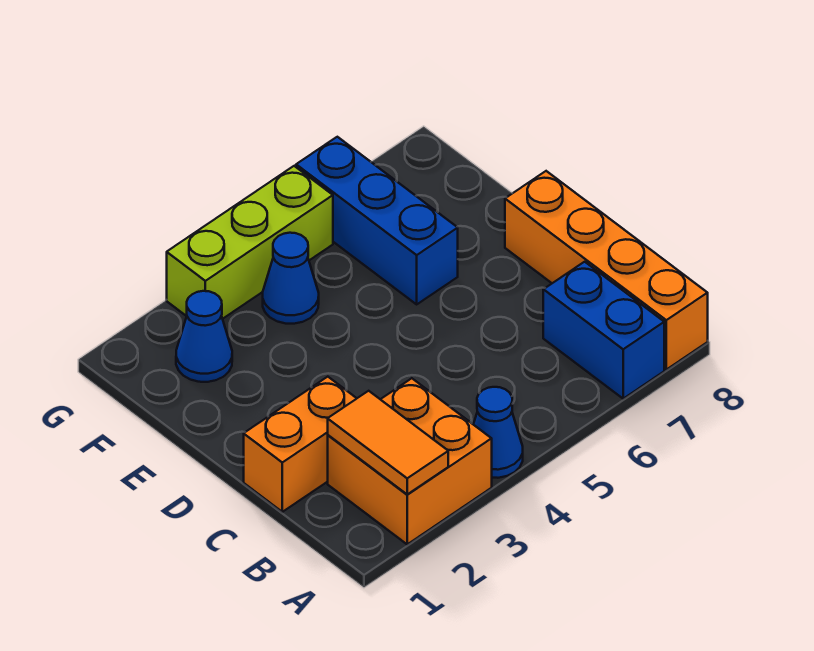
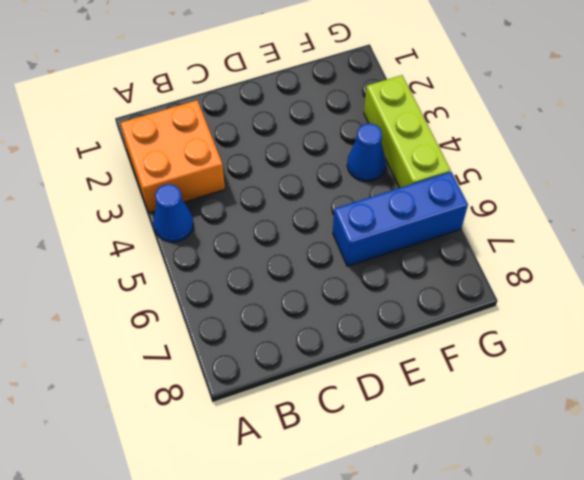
none -> blue 1x2 brick [543,262,664,399]
none -> orange 1x4 brick [505,171,708,369]

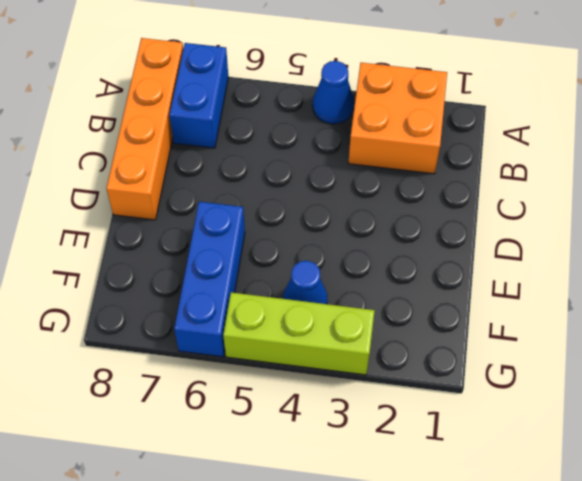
none -> orange 1x2 brick [244,377,357,512]
none -> blue 1x1 cone [176,291,232,382]

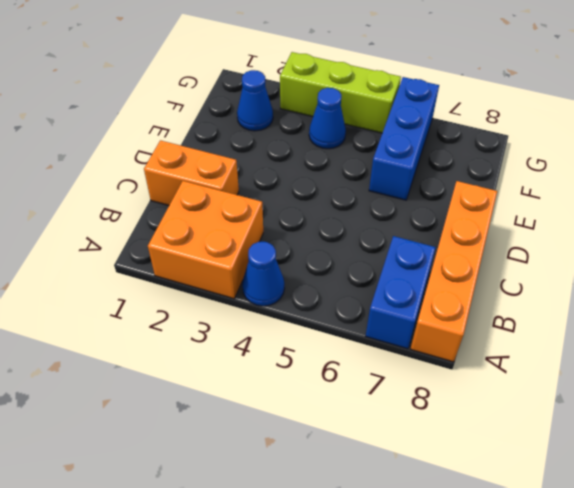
none -> orange 1x2 tile [328,391,448,495]

